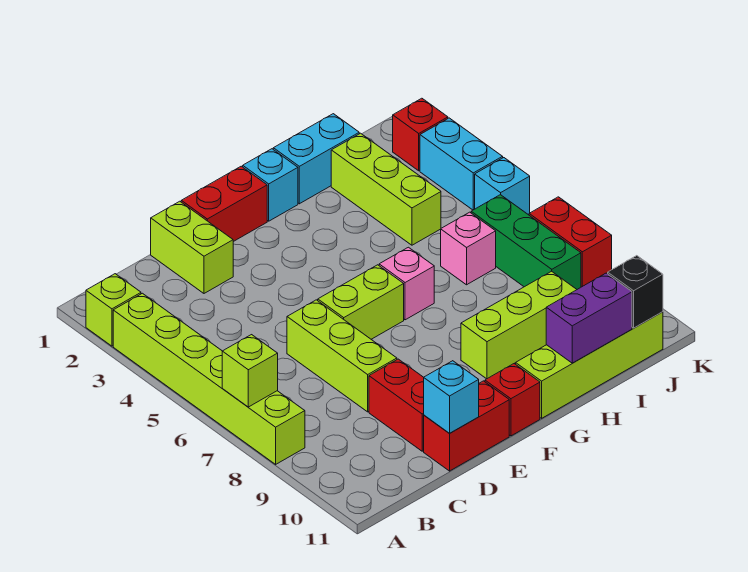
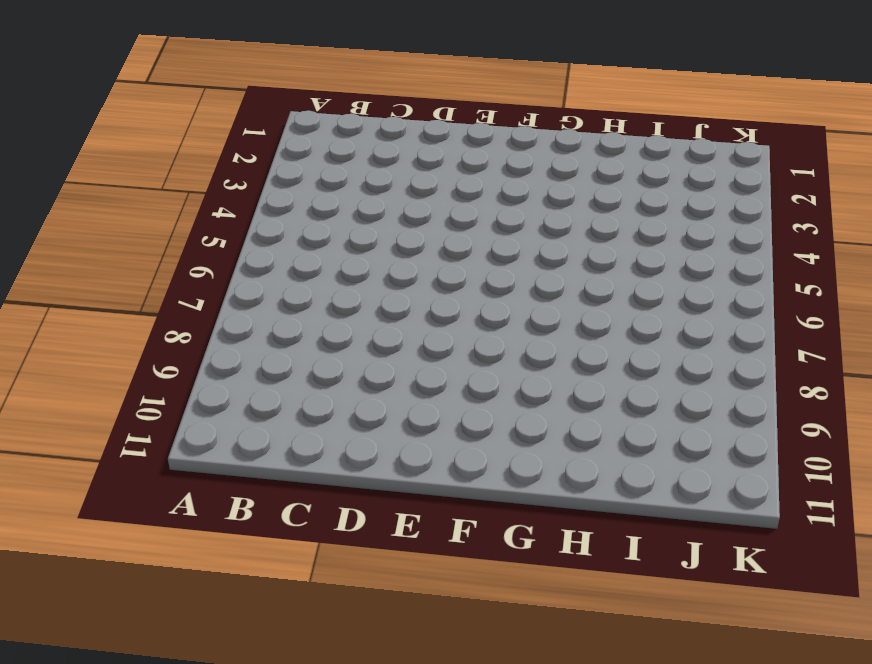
none -> lime 1x1 brick [86,274,141,346]
none -> lime 1x6 brick [113,293,305,464]
none -> lime 1x2 brick [151,201,233,293]

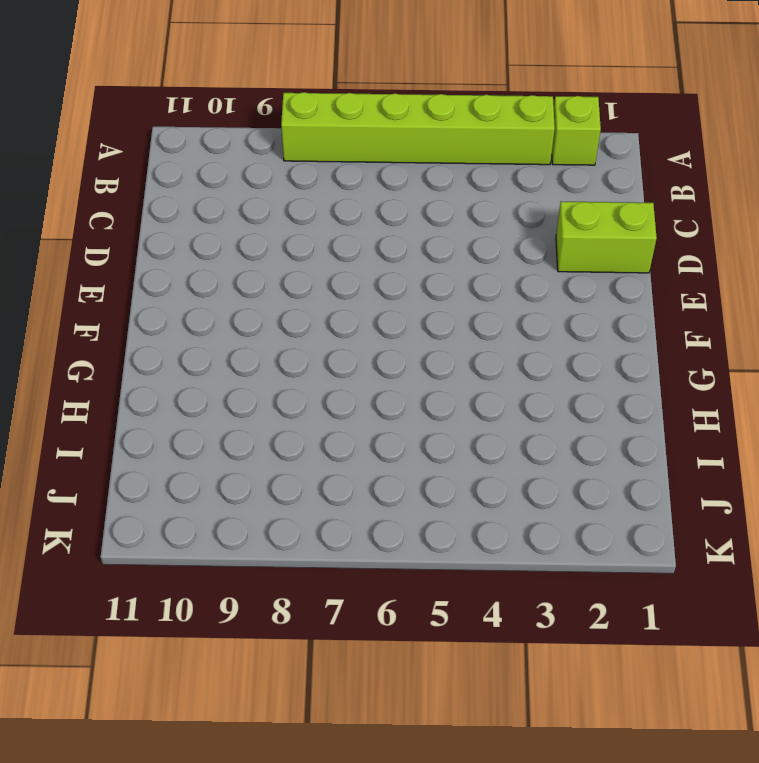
none -> lime 1x3 brick [287,300,397,412]
none -> red 1x2 brick [369,359,424,451]
none -> red 1x2 brick [424,381,509,471]

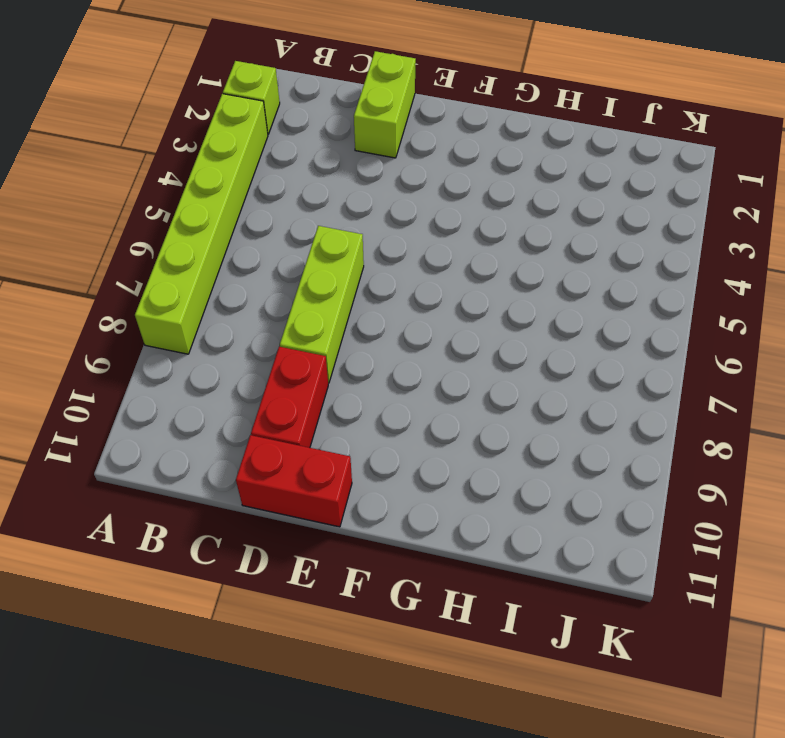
none -> red 1x2 brick [181,166,267,242]
none -> lime 1x2 brick [318,265,404,339]
none -> red 1x1 brick [485,364,540,436]

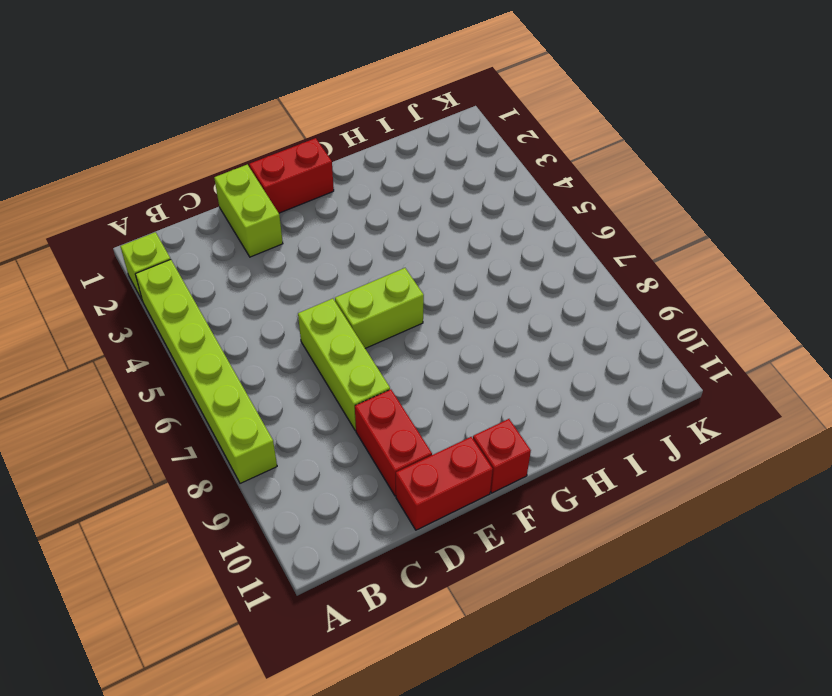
none -> cyan 1x1 brick [243,149,298,221]
none -> pink 1x1 brick [379,247,434,320]
none -> lime 1x3 brick [461,271,577,379]

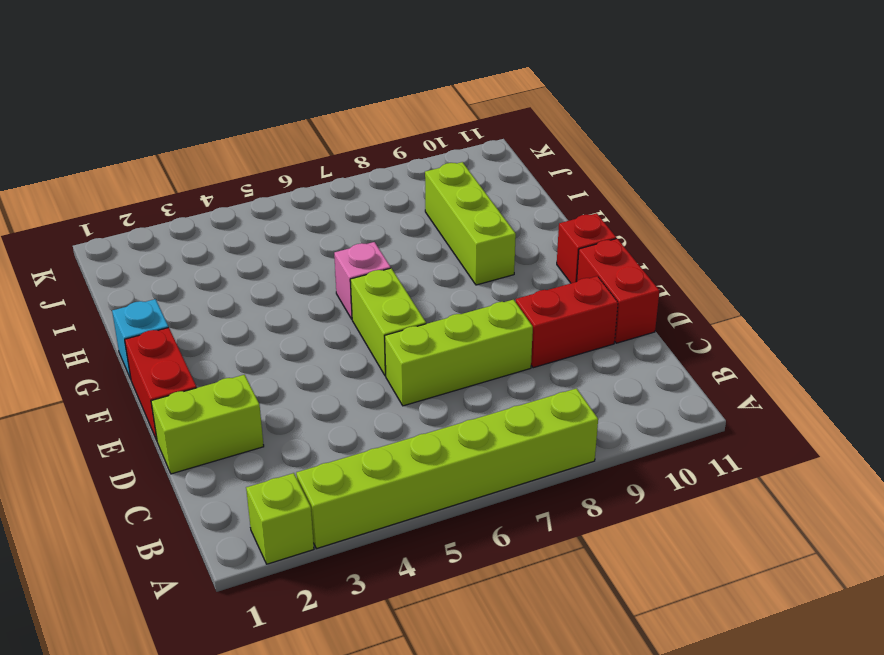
none -> lime 1x4 brick [516,312,663,418]
none -> cyan 1x2 brick [273,114,359,204]
none -> lime 1x3 brick [331,133,441,245]

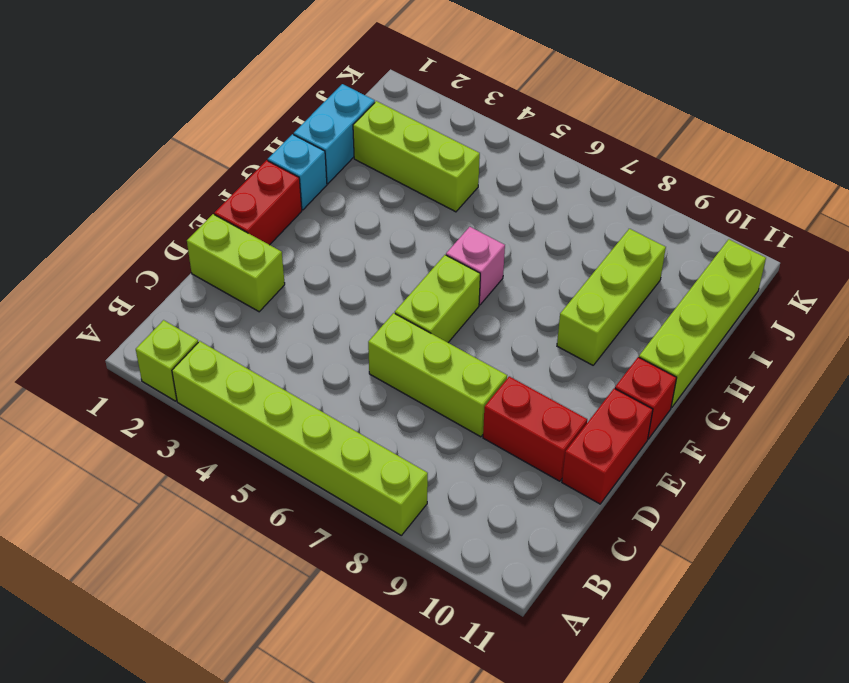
none -> pink 1x1 brick [441,212,496,285]
none -> green 1x3 brick [471,195,581,289]
none -> red 1x1 brick [393,98,448,171]

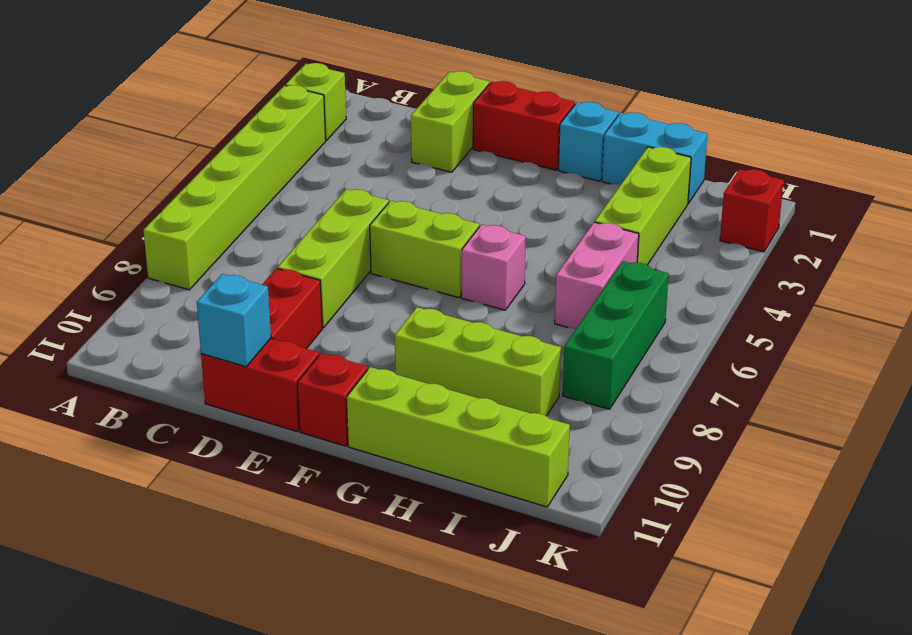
pink 1x2 brick [555,222,639,329] -> pink 1x1 brick [441,212,496,285]
none -> cyan 1x2 brick [420,118,503,210]
none -> cyan 1x1 brick [475,158,530,214]
none -> red 1x2 brick [529,197,612,287]

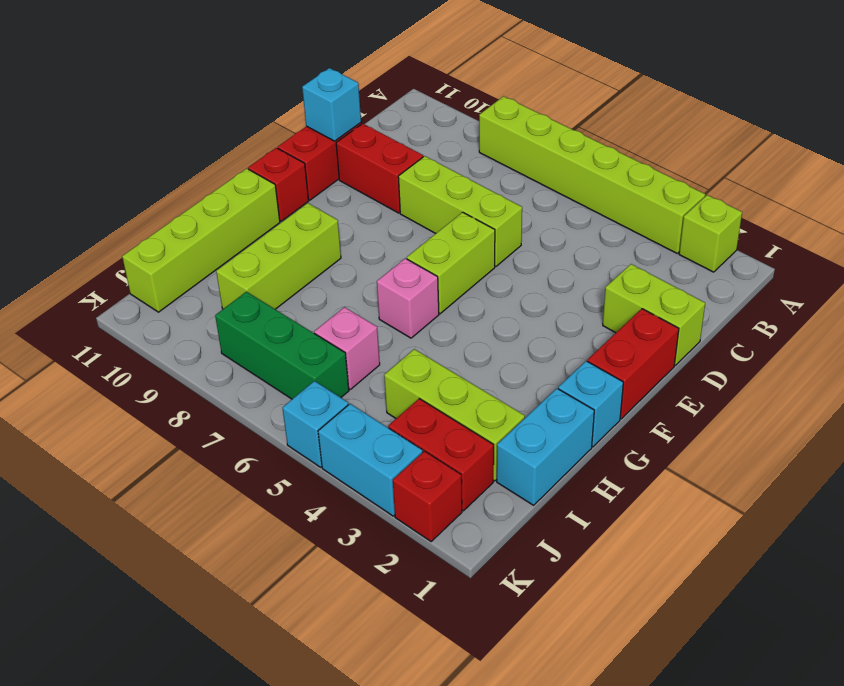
red 1x2 brick [388,399,494,511] -> red 1x2 brick moved to [529,197,612,287]
none -> lime 1x1 brick [222,335,278,407]
none -> purple 1x2 brick [546,273,632,363]
none -> black 1x1 brick [608,256,663,328]

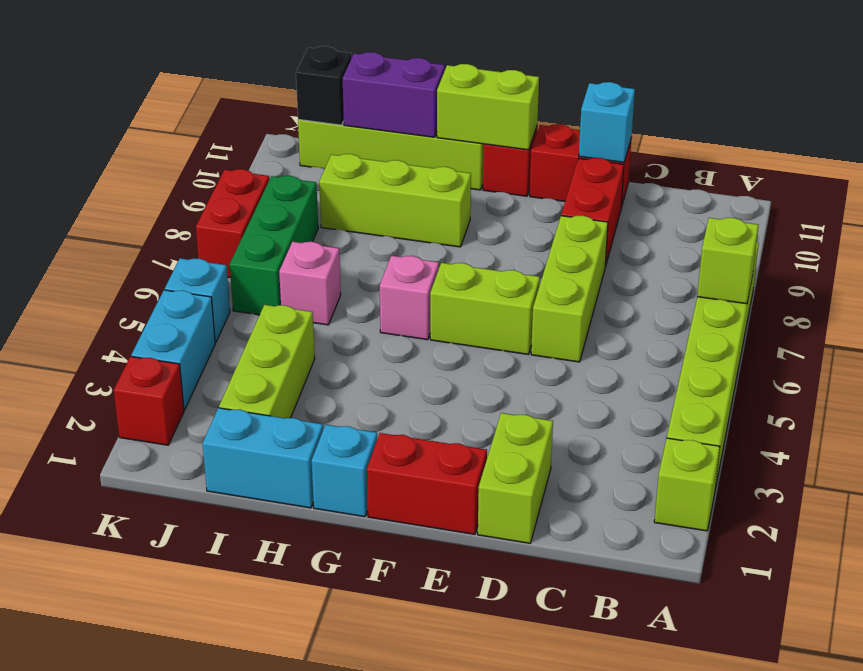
lime 1x2 brick [437,64,539,150] -> none

